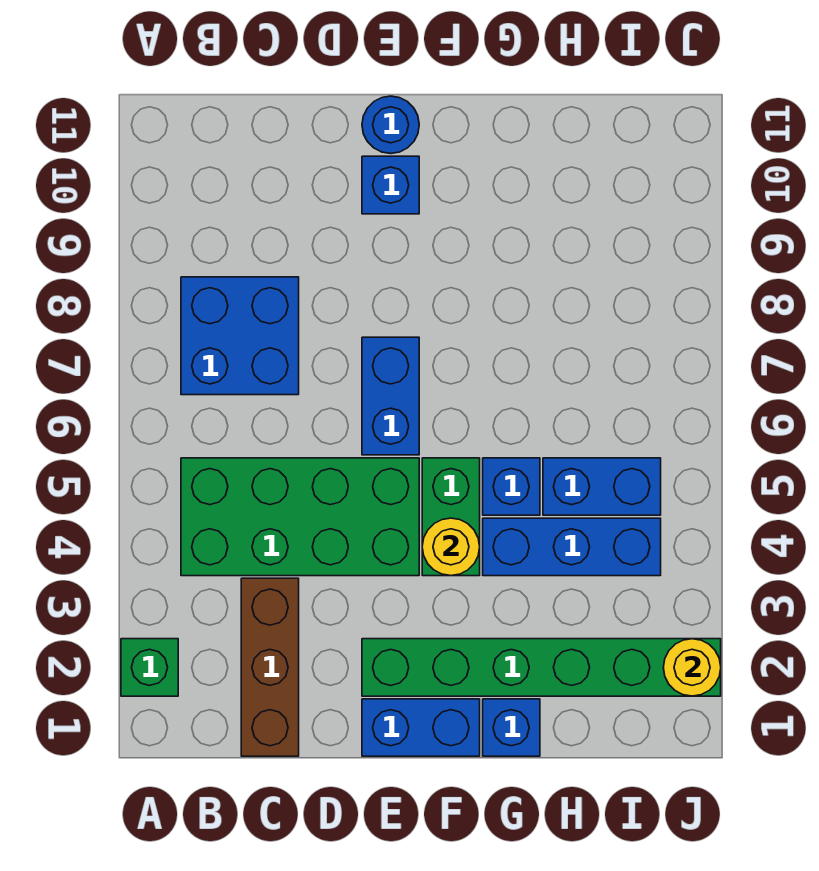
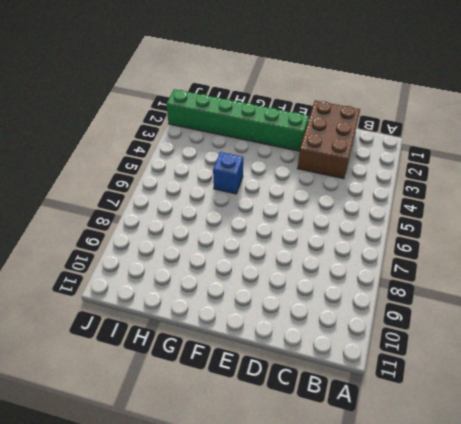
brown 2x3 brick [298,101,360,179] -> brown 1x3 brick [241,578,299,756]
none -> green 1x1 brick [121,639,178,696]
none -> green 2x4 brick [181,458,419,576]
none -> blue 2x2 brick [181,277,299,395]

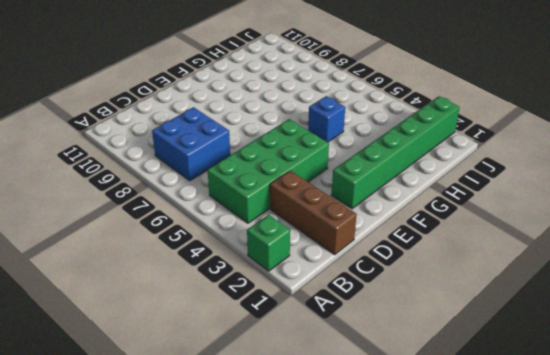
none -> blue 1x2 brick [362,699,480,756]
none -> blue 1x2 brick [362,337,419,455]
none -> blue 1x1 brick [362,156,419,214]

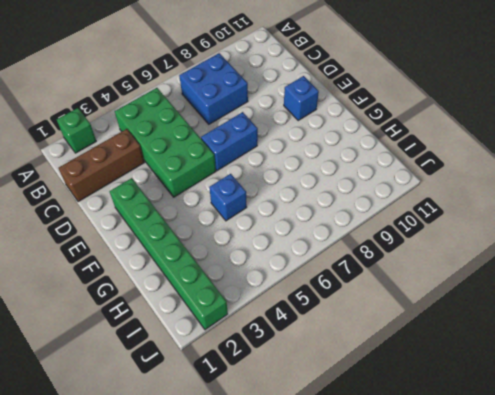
none -> blue 1x2 brick [362,699,480,756]
none -> blue 1x1 round brick [362,96,419,154]
none -> green 1x2 brick [422,458,480,576]

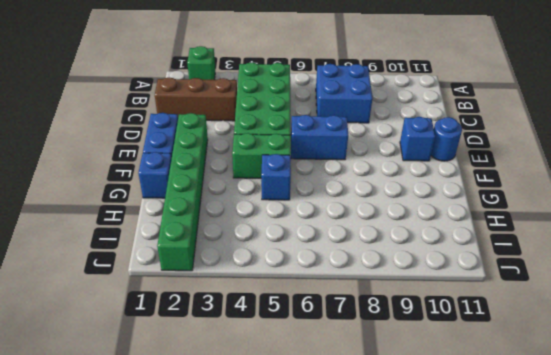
none -> blue 1x3 brick [483,518,661,576]
none -> blue 1x2 brick [543,458,661,515]
none -> yellow 1x1 round brick [422,518,480,576]

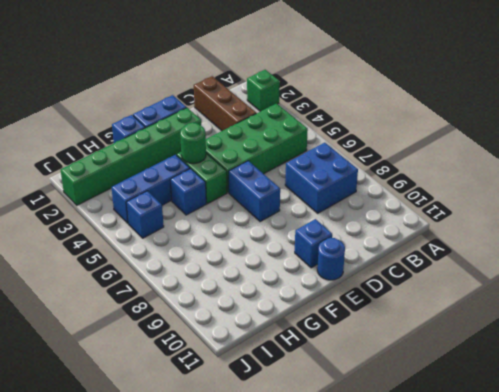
green 1x1 round brick [180,123,206,164] -> yellow 1x1 round brick [422,518,480,576]
blue 1x1 brick [126,191,164,238] -> blue 1x2 brick [543,458,661,515]
none -> yellow 1x1 round brick [663,639,721,696]

